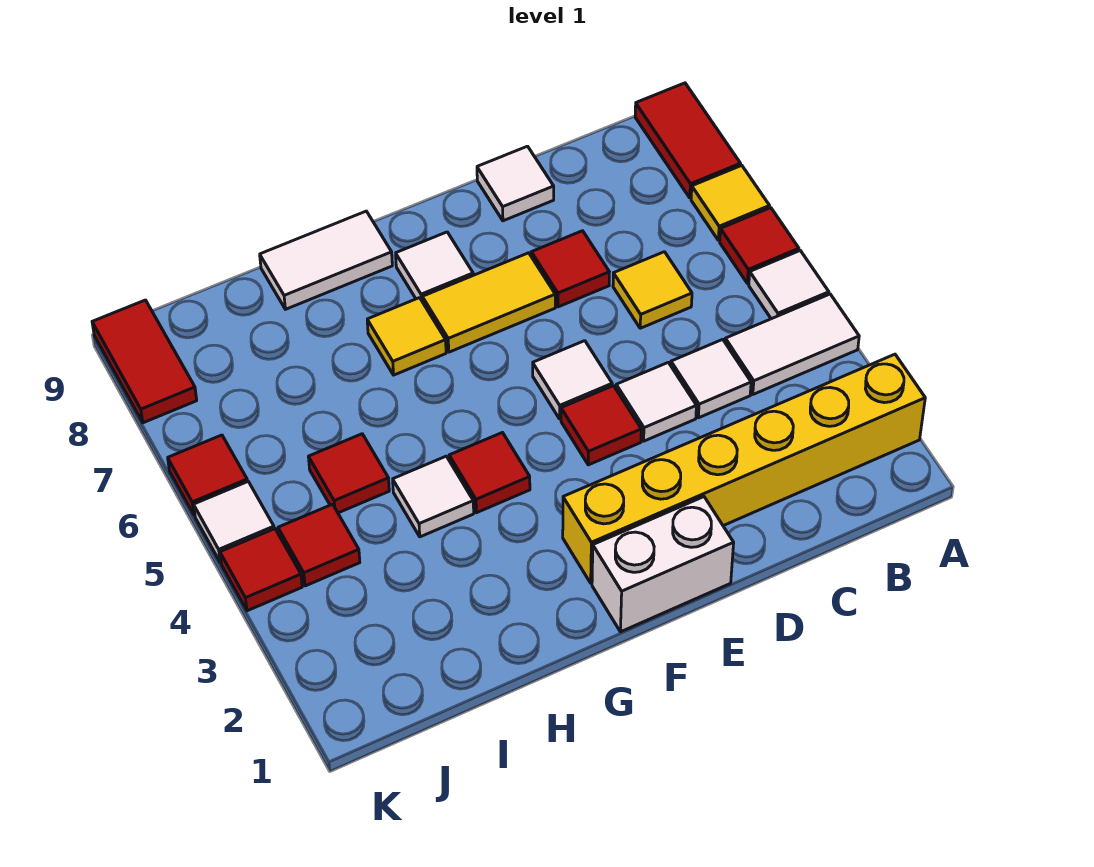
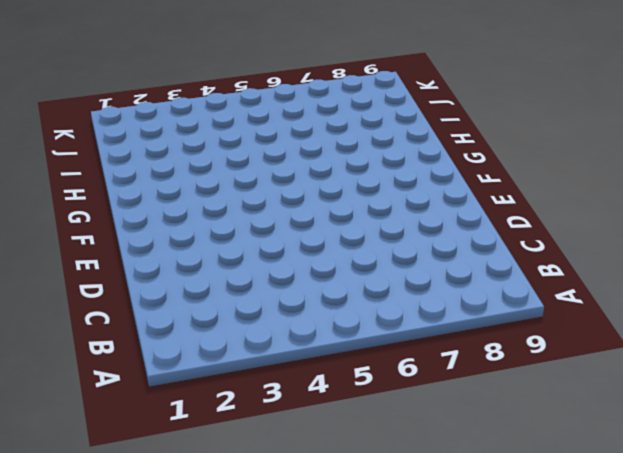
none -> yellow 1x6 brick [563,354,925,583]
none -> white 1x2 tile [725,294,859,394]
none -> white 1x1 tile [749,251,829,319]

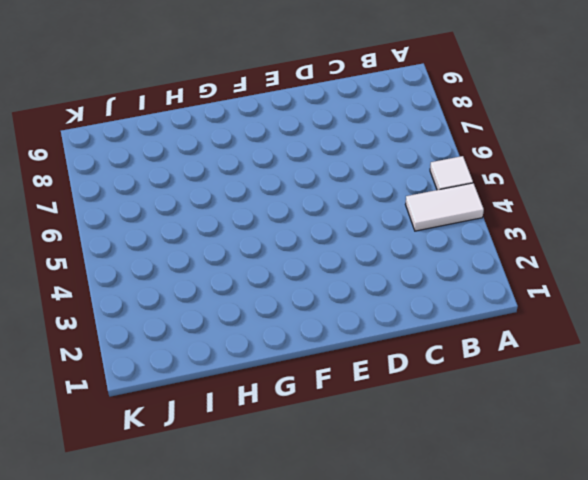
none -> yellow 1x6 brick [563,354,925,583]
none -> red 1x1 tile [720,208,799,283]
none -> yellow 1x1 tile [691,165,769,240]

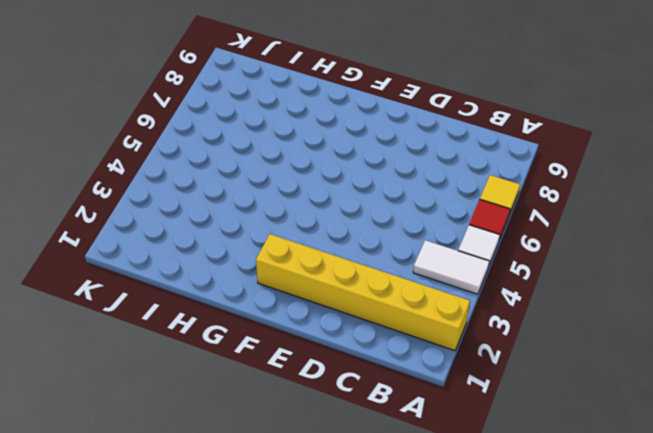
none -> red 1x2 tile [635,83,741,198]
none -> white 1x1 tile [671,339,751,418]
none -> yellow 1x1 tile [613,252,692,328]

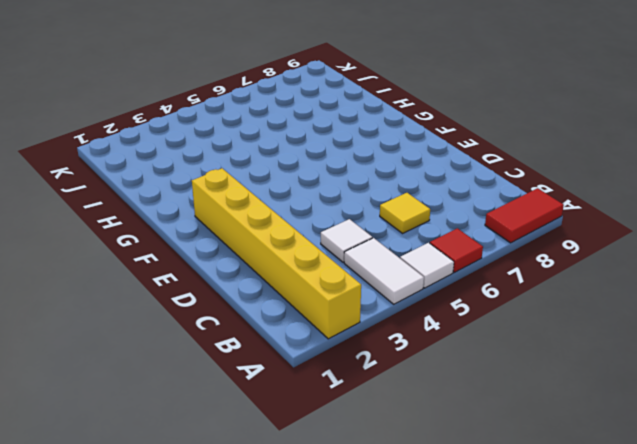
none -> yellow 1x1 tile [691,165,769,240]
none -> white 1x1 tile [616,363,696,441]
none -> red 1x1 tile [531,231,609,307]

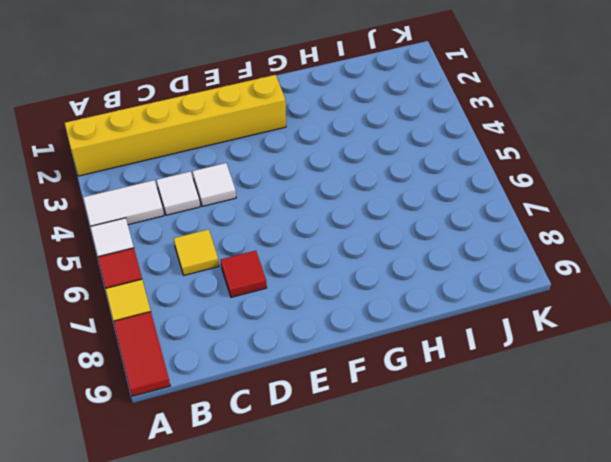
none -> white 1x1 tile [477,146,554,221]
none -> white 1x2 brick [592,497,734,632]
none -> red 1x1 tile [561,386,641,465]

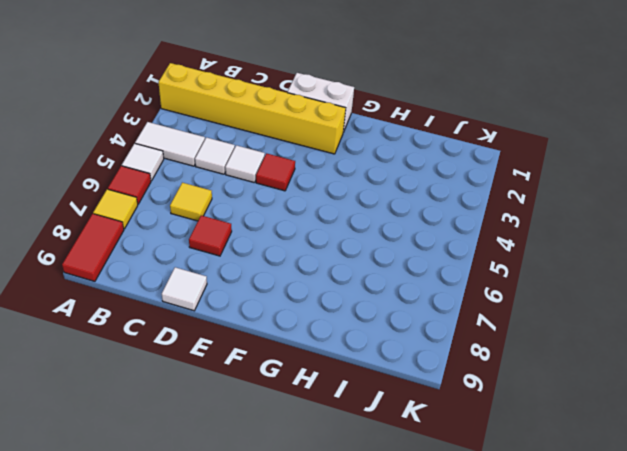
none -> white 1x1 tile [533,341,612,419]
none -> yellow 1x2 tile [422,253,555,352]
none -> white 1x1 tile [396,232,473,302]

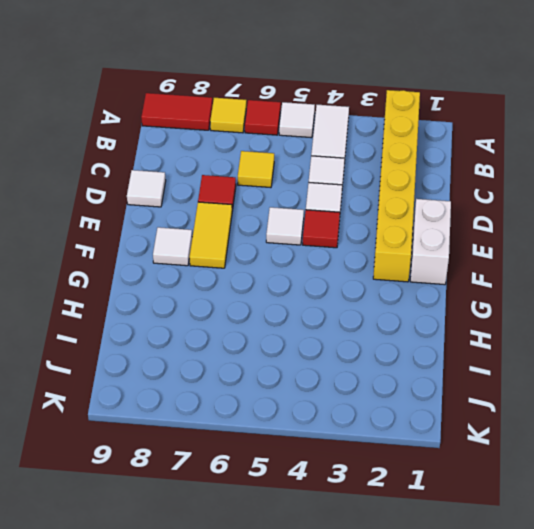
none -> red 1x1 tile [449,433,530,513]
none -> yellow 1x1 tile [367,298,446,375]
none -> white 1x2 tile [260,211,392,309]

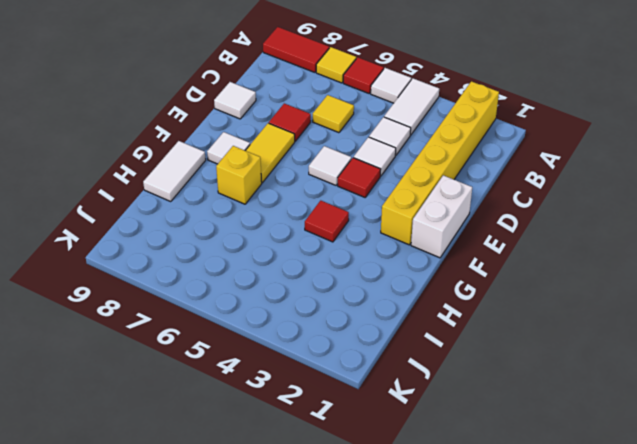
yellow 1x1 brick [216,146,262,204] -> yellow 1x1 tile [367,298,446,375]
none -> white 1x1 tile [393,456,474,537]
none -> red 1x1 tile [309,434,389,513]
none -> red 1x1 tile [278,504,360,586]

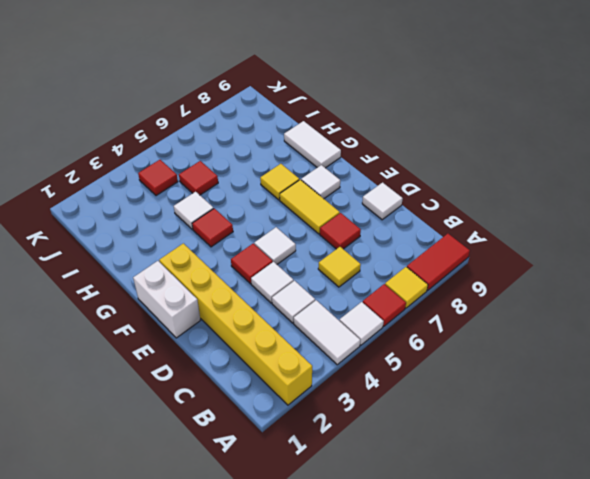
none -> red 1x1 tile [220,529,302,611]
none -> white 1x1 tile [194,482,274,563]
none -> red 1x1 tile [168,435,247,515]

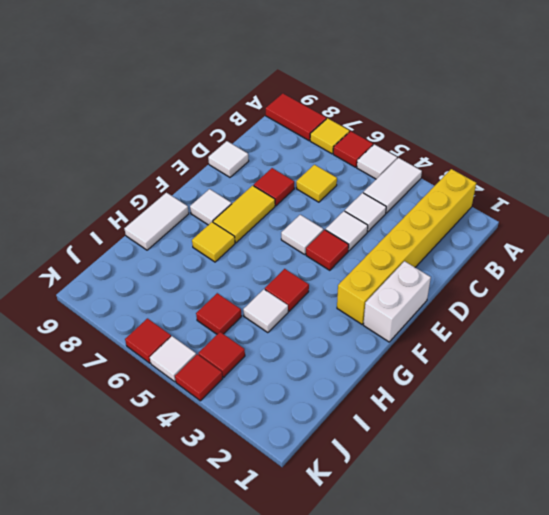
none -> red 1x2 tile [92,300,197,423]

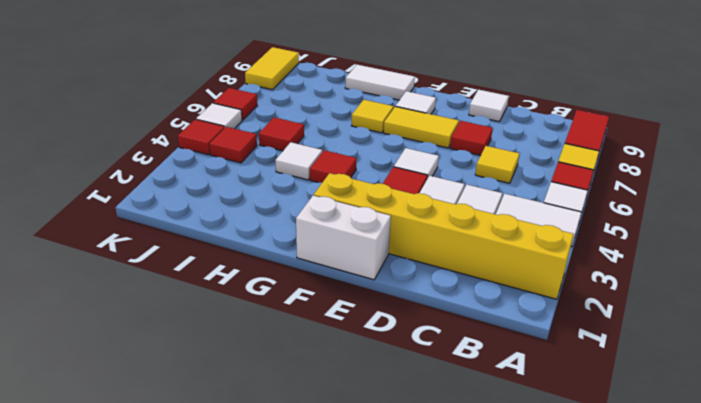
yellow 1x2 tile [245,47,299,90] -> red 1x2 tile [92,300,197,423]

